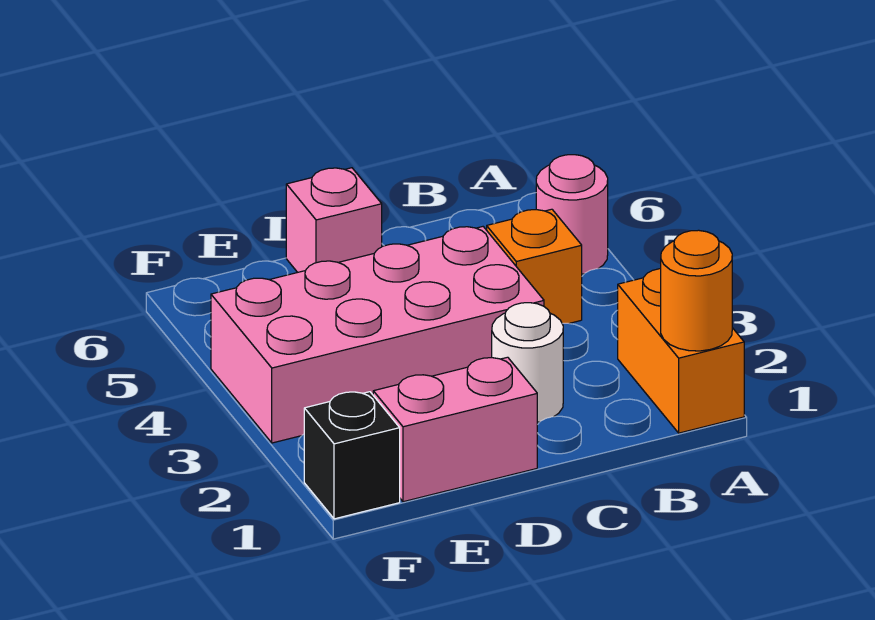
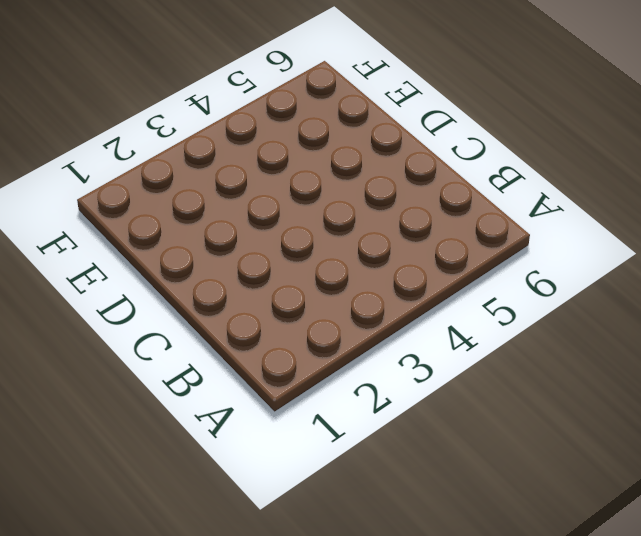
none -> orange 1x2 brick [618,269,744,433]
none -> pink 1x1 round brick [536,155,608,274]

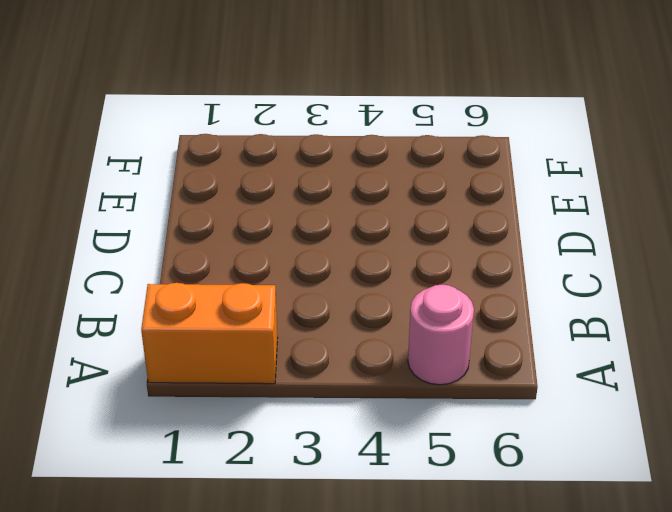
none -> orange 1x1 brick [487,209,582,323]
none -> white 1x1 round brick [492,303,563,422]

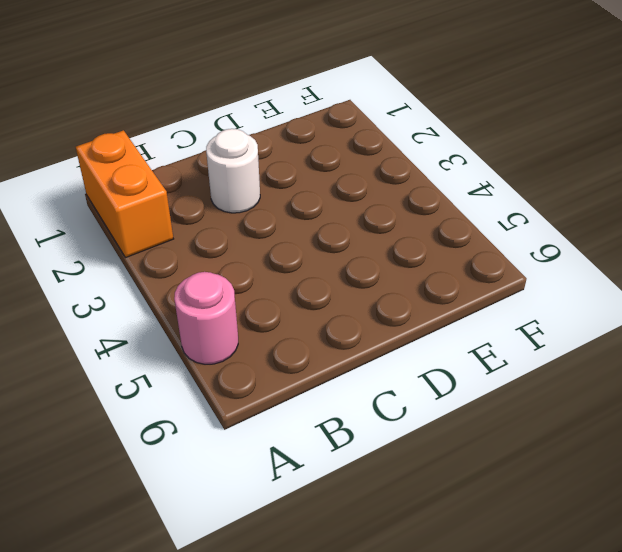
none -> orange 1x1 brick [487,209,582,323]
none -> pink 2x4 brick [211,227,544,443]

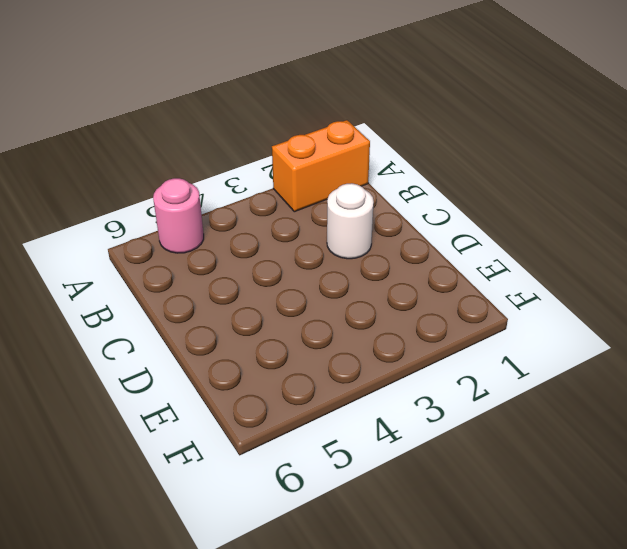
none -> orange 1x1 brick [487,209,582,323]
none -> pink 2x4 brick [211,227,544,443]

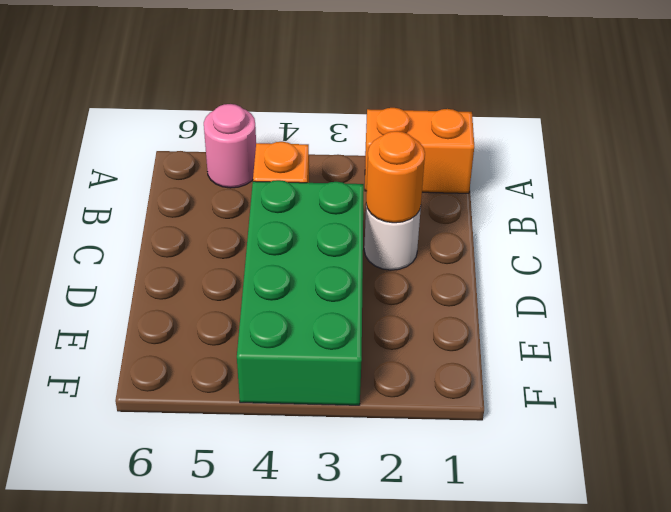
orange 1x1 round brick [366,131,425,223] -> orange 1x1 round brick moved to [661,230,732,351]
green 2x4 brick [237,180,364,405] -> pink 2x4 brick [211,227,544,443]
none -> pink 1x2 brick [373,357,537,502]
none -> pink 1x1 brick [286,168,382,272]

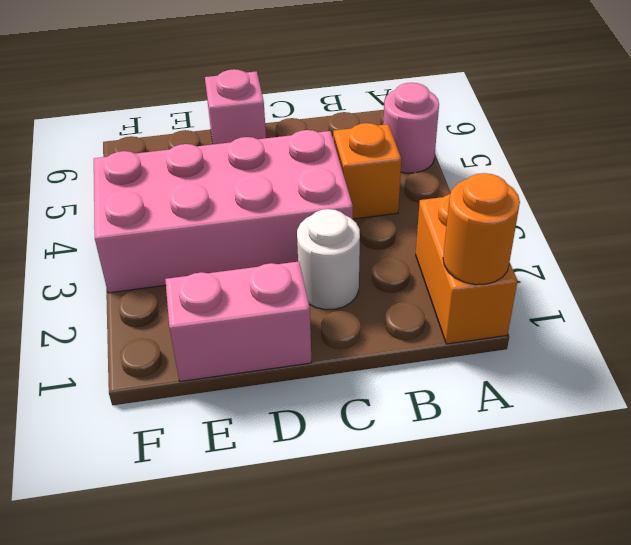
none -> black 1x1 brick [304,392,400,519]

